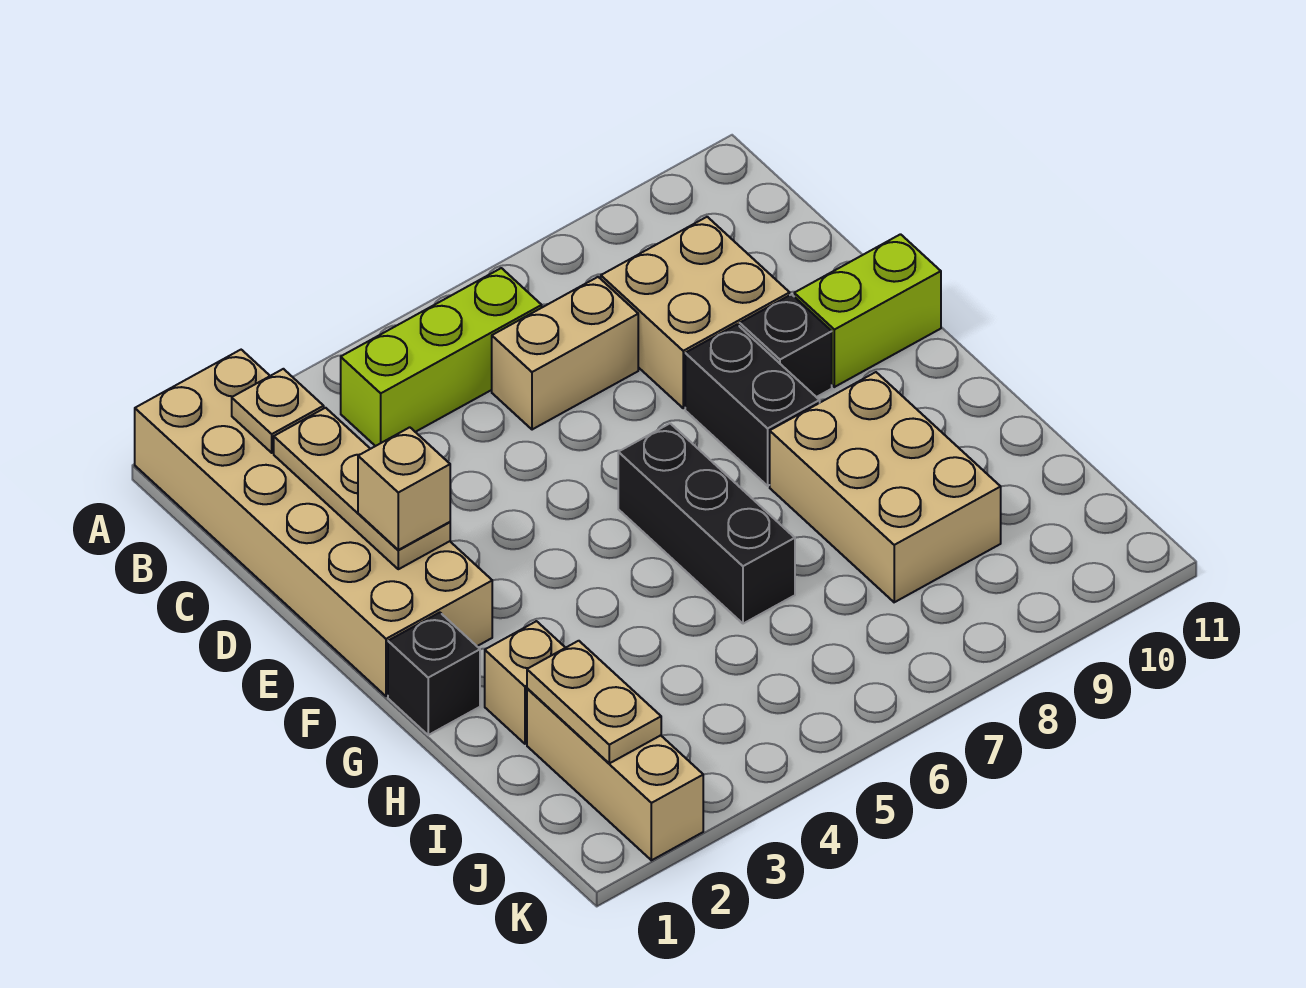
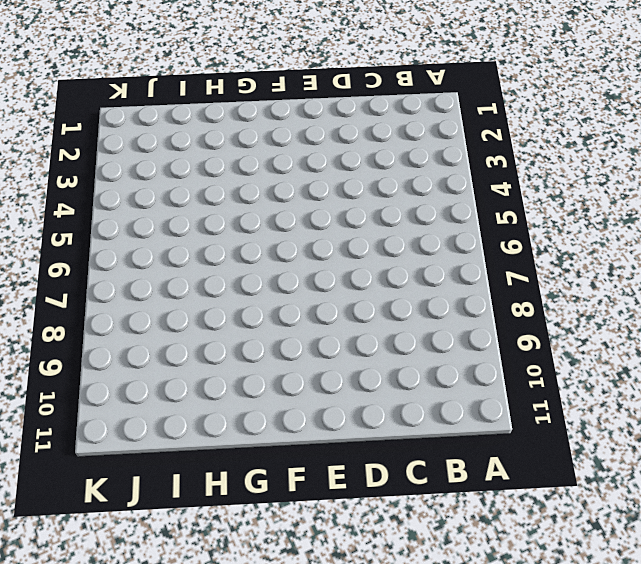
none -> tan 2x6 brick [135,350,492,696]
none -> lime 1x3 brick [341,268,542,446]
none -> tan 1x2 brick [492,277,638,430]

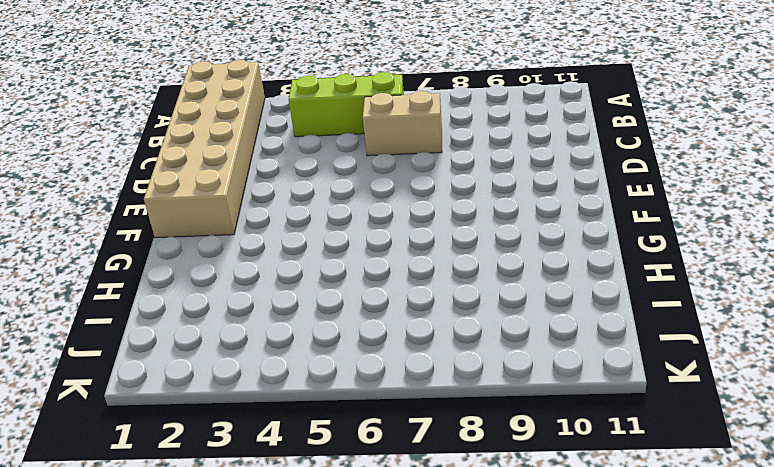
none -> tan 2x2 brick [601,217,790,408]
none -> black 1x2 brick [685,325,820,486]
none -> black 1x1 brick [740,294,832,397]

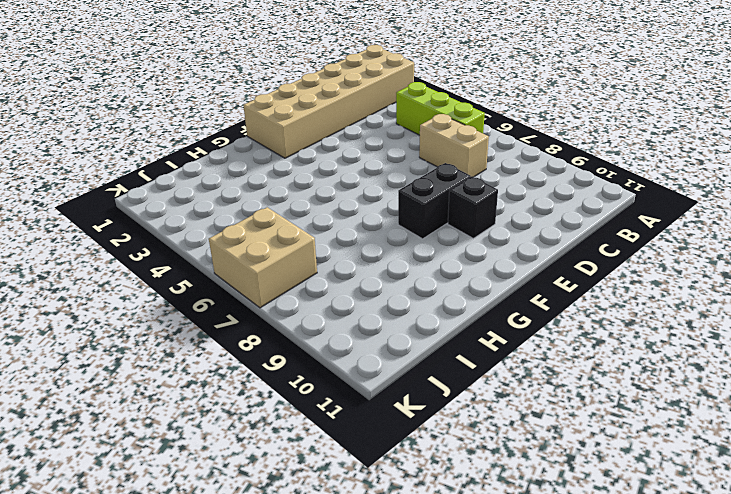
tan 2x2 brick [209,207,317,308] -> tan 2x2 brick moved to [601,217,790,408]
none -> lime 1x2 brick [794,234,941,387]
none -> black 1x3 brick [618,423,795,624]
none -> black 1x1 brick [388,612,480,735]

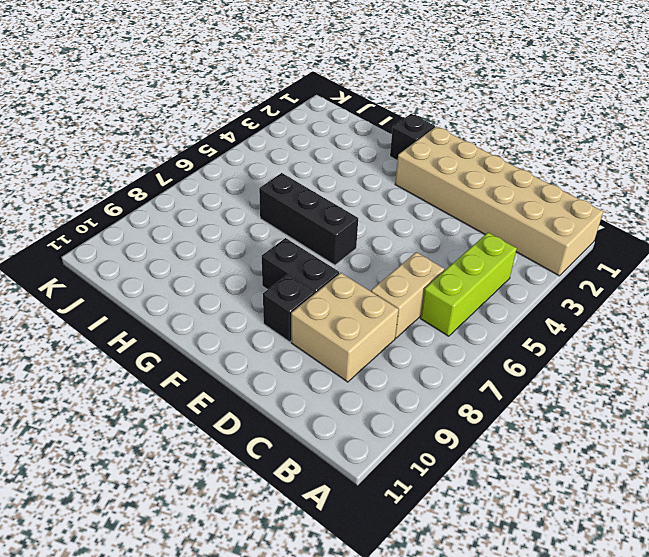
none -> lime 1x2 brick [794,234,941,387]
none -> tan 2x3 brick [770,372,1001,602]
none -> tan 1x1 brick [485,621,565,744]

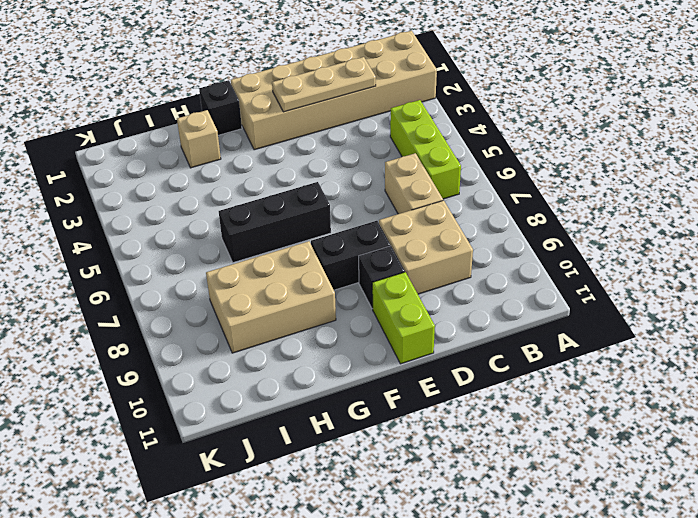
none -> tan 1x3 brick [527,688,703,860]
none -> tan 1x1 plate [232,369,324,453]
none -> tan 1x2 plate [527,641,661,763]

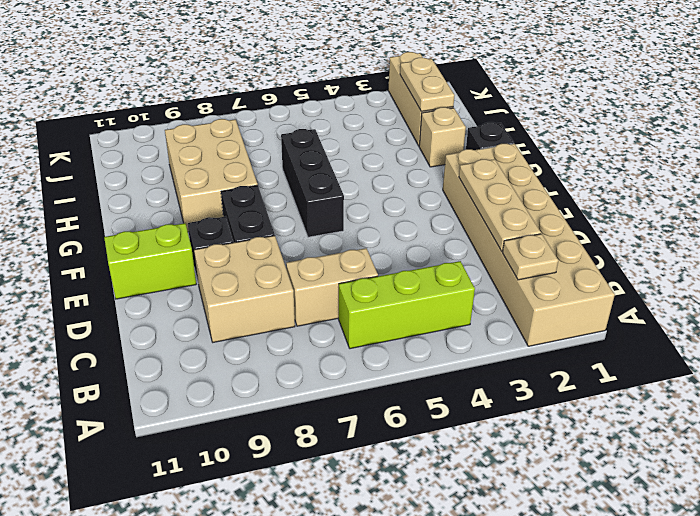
none -> tan 1x1 brick [358,427,450,550]

